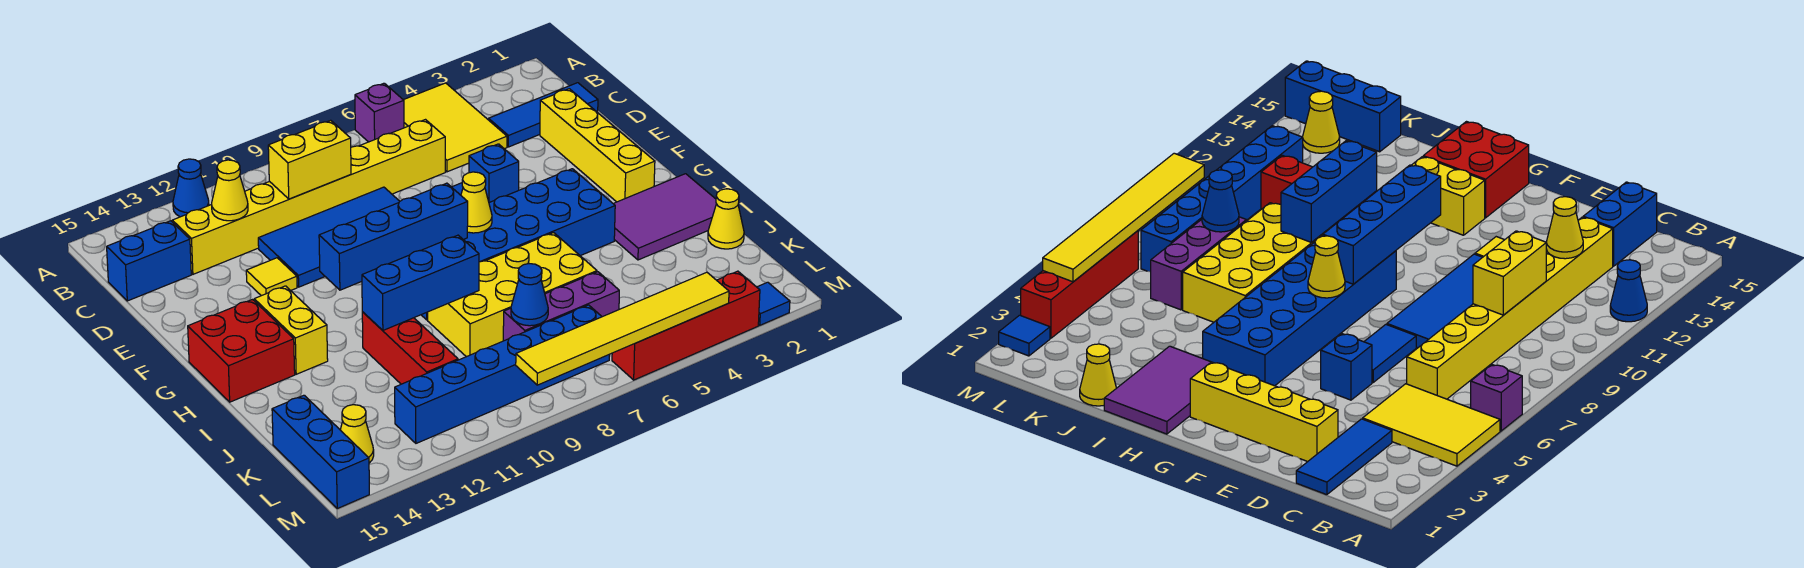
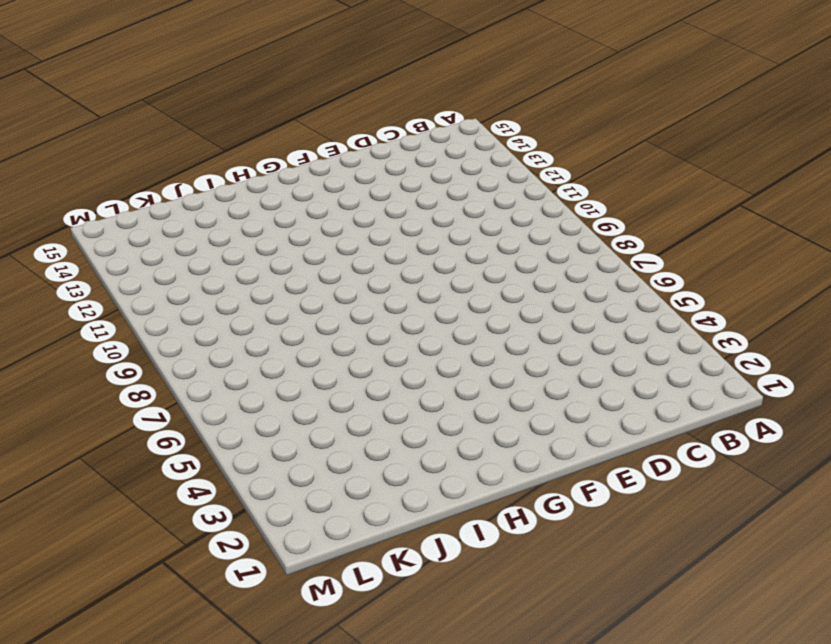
none -> yellow 2x3 tile [404,83,507,172]
none -> purple 1x1 brick [355,83,404,142]
none -> blue 1x1 cone [173,159,209,217]
none -> blue 1x3 tile [489,83,598,147]

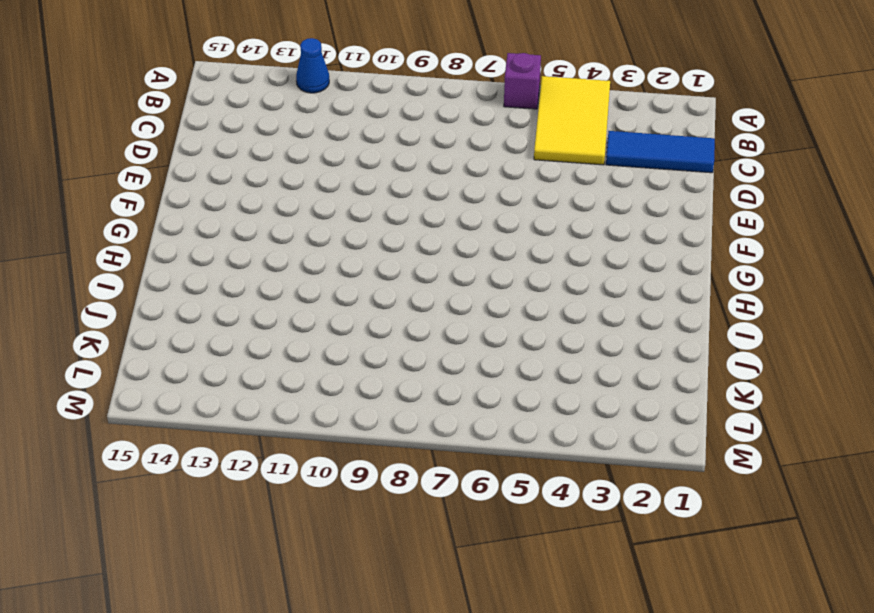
none -> yellow 1x8 brick [172,120,445,274]
none -> blue 1x2 brick [107,221,191,301]
none -> yellow 1x4 brick [540,89,655,202]
none -> blue 2x4 tile [258,187,400,287]

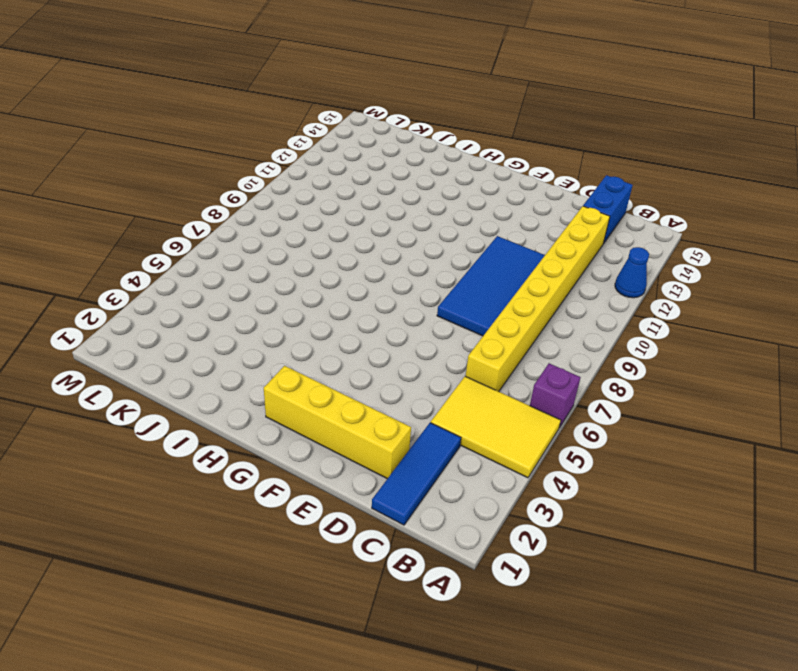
none -> blue 1x1 brick [469,144,519,202]
none -> blue 1x2 tile [1364,325,1416,382]
none -> yellow 1x1 tile [246,258,297,296]
none -> blue 2x6 brick [422,169,615,320]

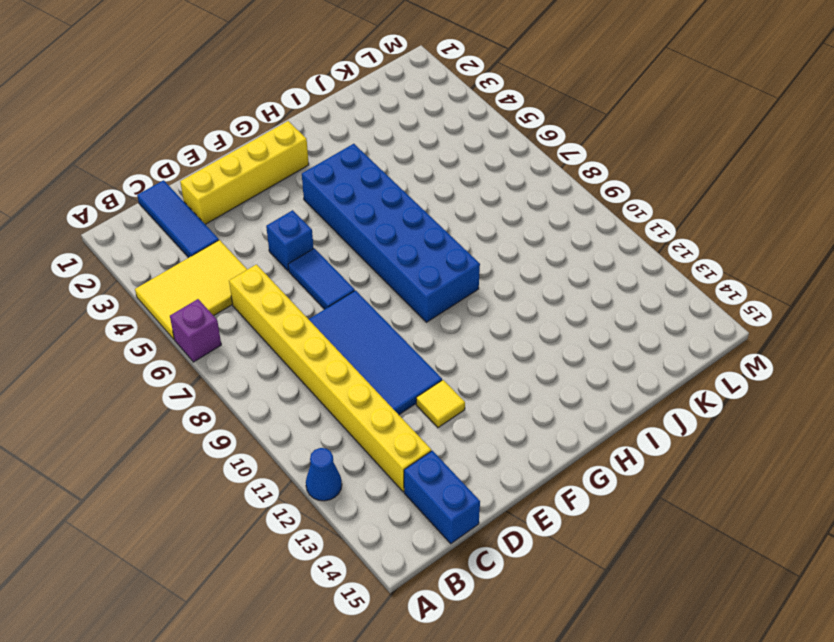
none -> yellow 1x2 brick [254,286,328,374]
none -> red 2x2 brick [188,300,295,402]
none -> purple 2x3 tile [613,174,716,260]
none -> yellow 2x4 brick [428,233,597,357]

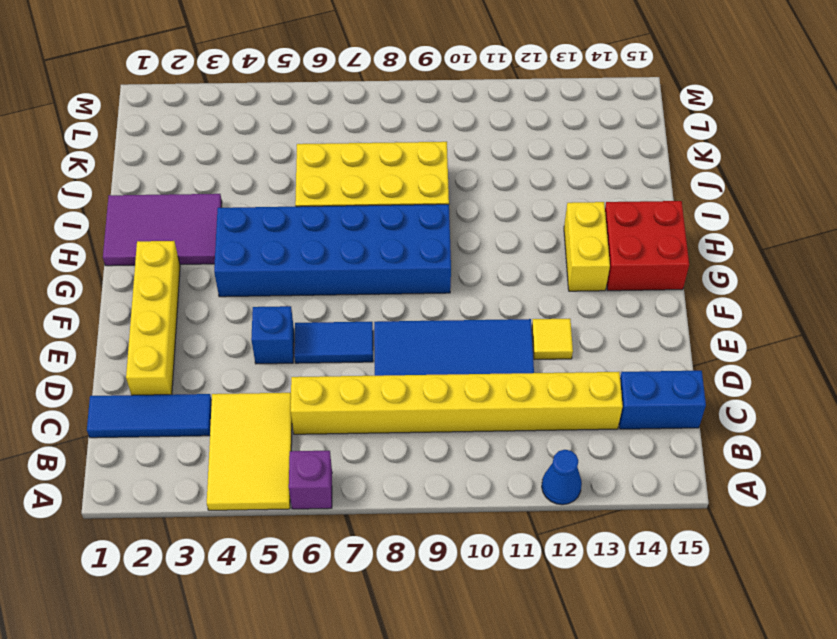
none -> red 1x3 brick [362,312,458,384]
none -> yellow 1x1 cone [708,189,744,249]
none -> purple 1x3 brick [503,272,619,341]
none -> blue 1x3 brick [272,395,369,508]

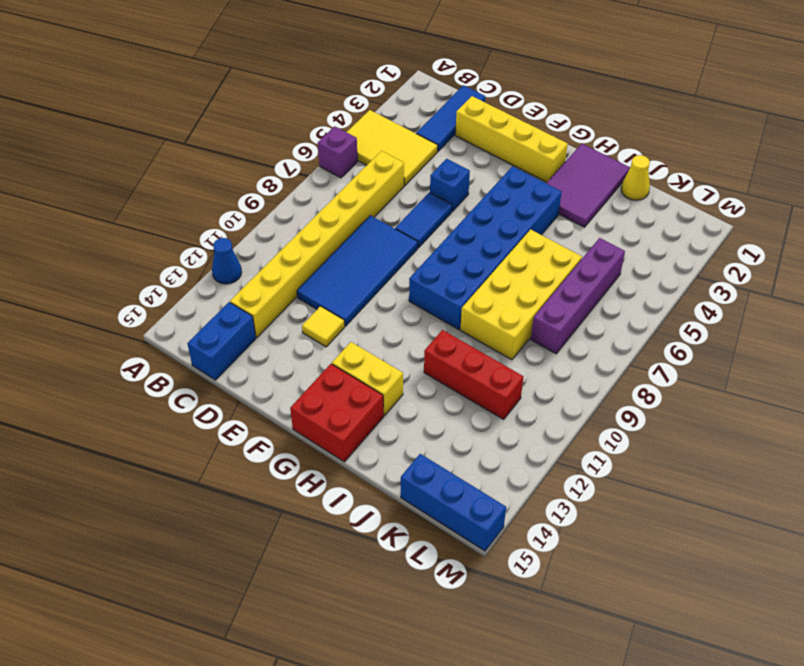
purple 1x4 brick [531,238,625,354] -> purple 1x3 brick [503,272,619,341]
none -> blue 1x6 brick [395,305,610,443]
none -> yellow 1x1 cone [340,405,374,463]
none -> blue 1x1 tile [757,282,790,325]
none -> red 1x4 brick [612,271,760,380]

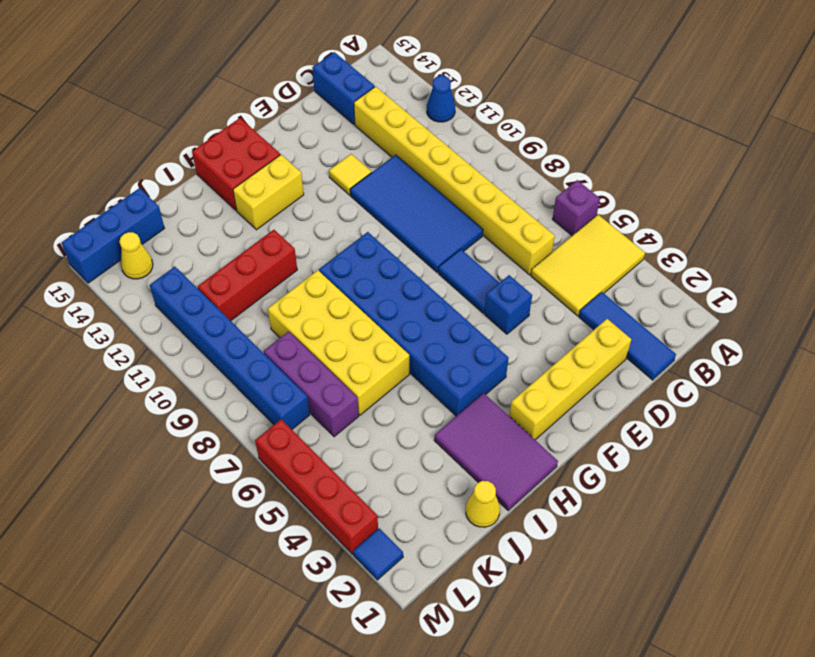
none -> yellow 1x2 brick [268,120,351,199]
none -> yellow 1x1 cone [212,160,248,221]
none -> yellow 1x1 cone [461,172,492,233]
none -> blue 1x4 brick [319,183,468,290]

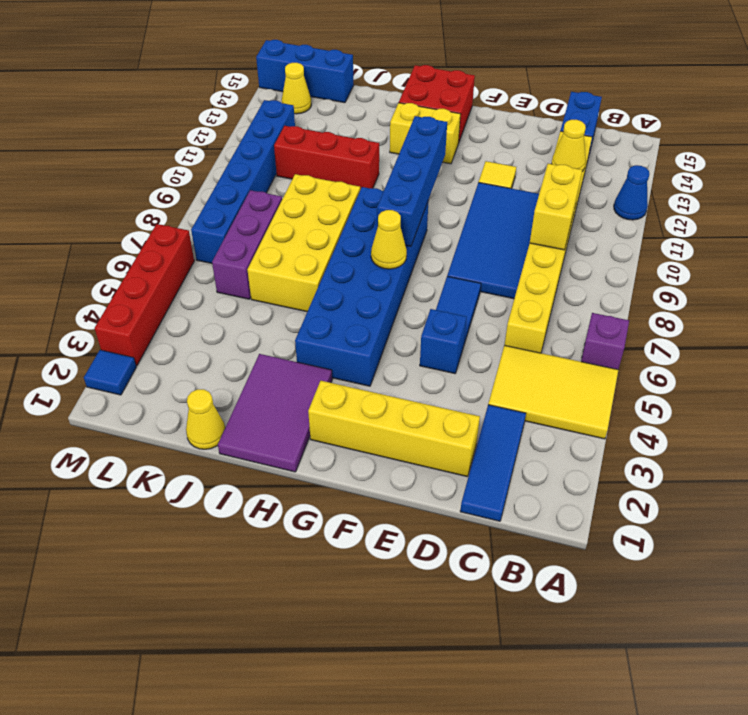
none -> blue 1x3 brick [362,235,479,330]
none -> blue 1x1 cone [511,264,548,326]
none -> yellow 1x6 tile [516,272,729,385]

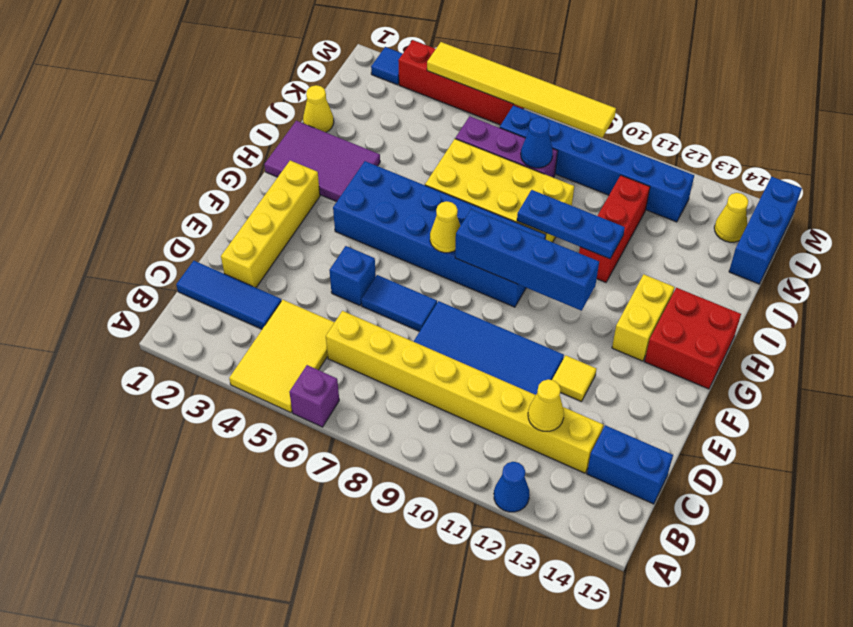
blue 1x3 plate [517,190,625,259] -> blue 1x3 brick [362,235,479,330]
none -> yellow 1x2 brick [268,120,351,199]

